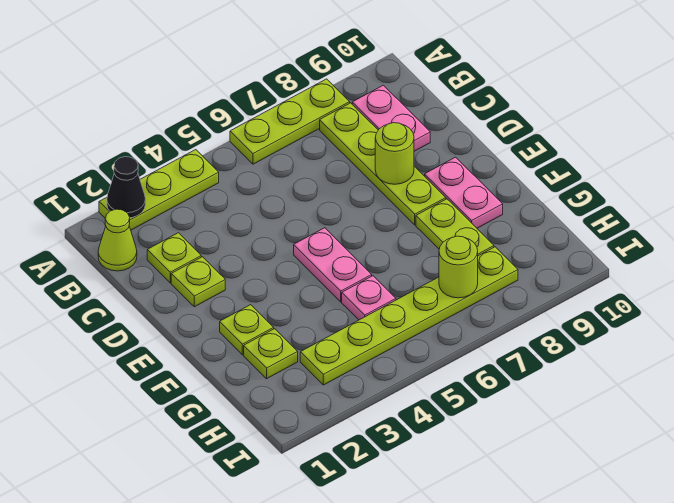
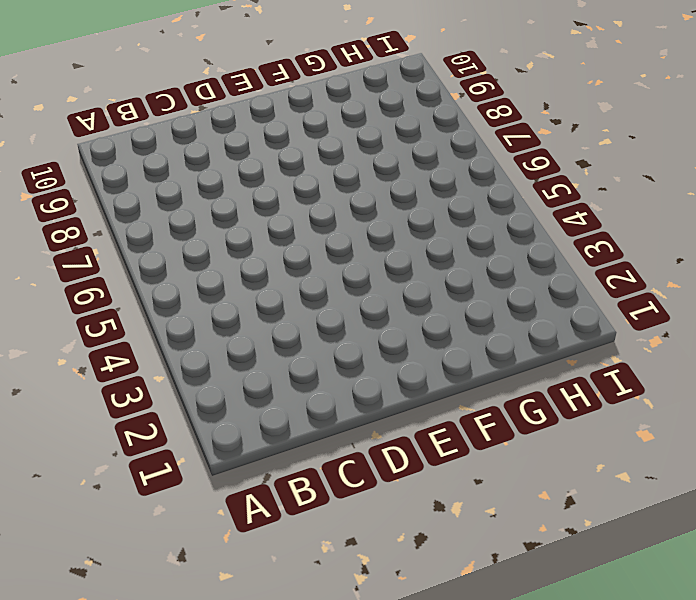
none -> lime 1x3 plate [99,150,219,230]
none -> lime 1x3 plate [230,79,350,164]
none -> lime 1x1 cone [98,209,137,271]

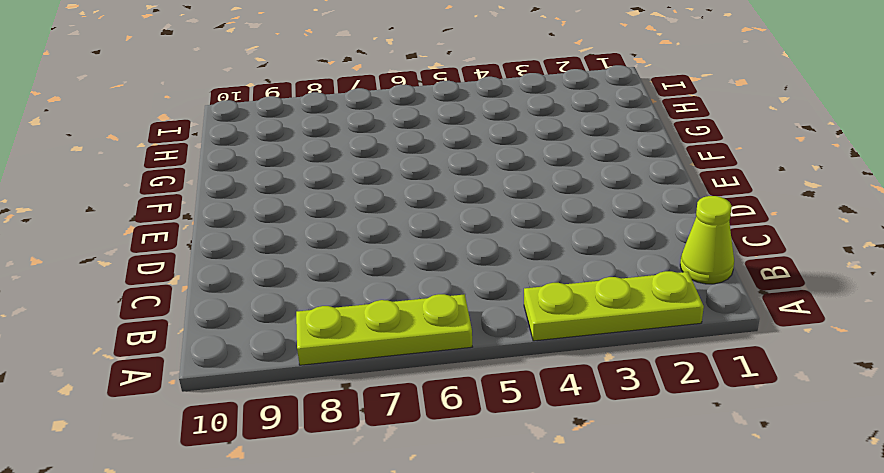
none -> lime 1x4 plate [320,103,446,225]
none -> pink 1x2 plate [352,85,430,151]
none -> lime 1x1 plate [147,233,201,283]

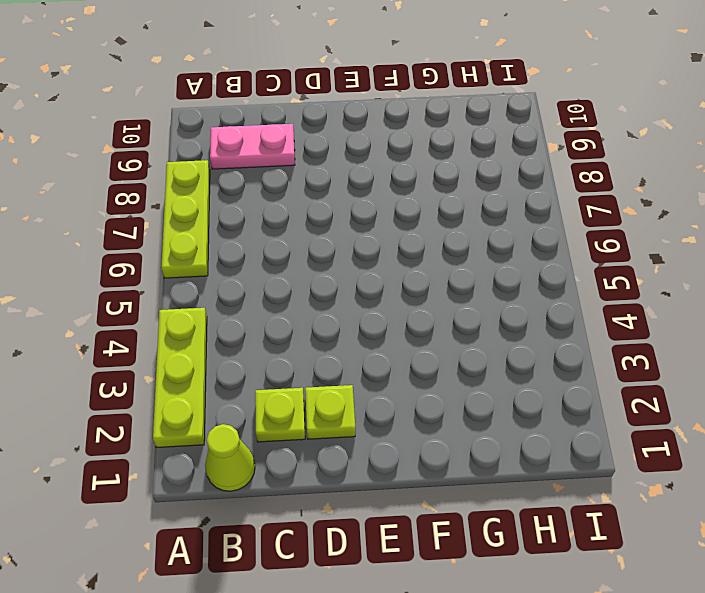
none -> lime 1x4 plate [320,103,446,225]
none -> pink 1x2 plate [294,228,372,302]
none -> pink 1x2 plate [425,157,503,228]

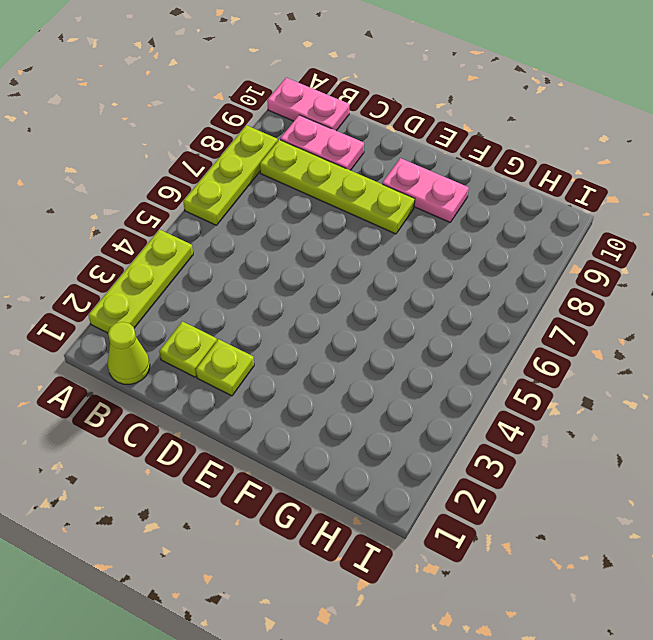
pink 1x2 plate [267,78,350,131] -> pink 1x2 plate moved to [294,228,372,302]
none -> lime 1x1 plate [220,305,274,355]
none -> lime 1x2 plate [416,199,494,256]
none -> lime 1x1 plate [244,329,298,379]

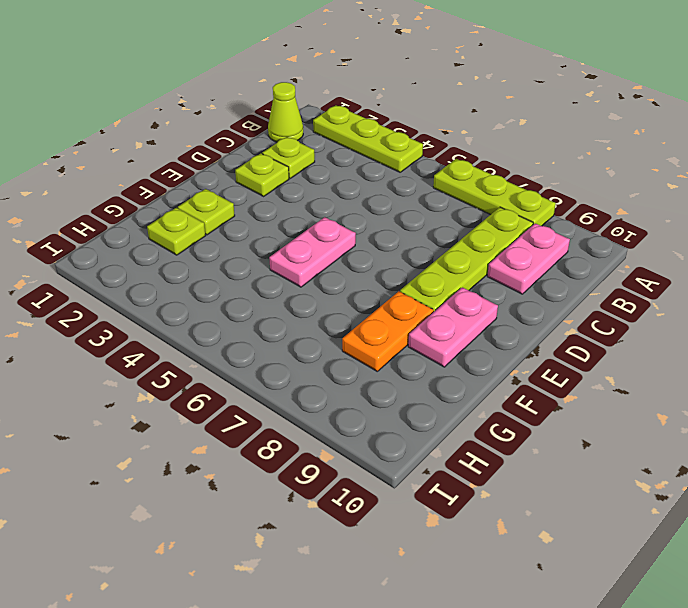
orange 1x2 plate [342,291,434,371] -> lime 1x2 plate [416,199,494,256]
none -> pink 1x1 plate [342,276,396,320]
none -> lime 1x6 plate [300,247,518,385]
none -> black 1x1 cone [107,157,146,218]

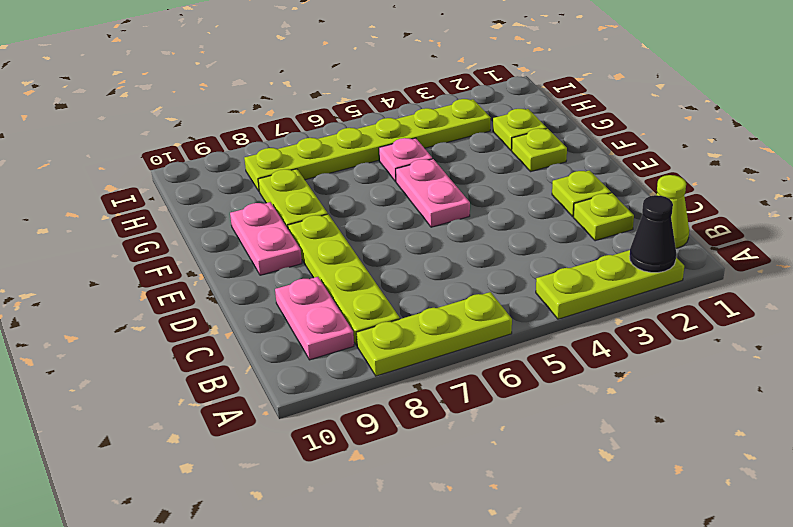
none -> lime 1x1 round brick [375,123,414,184]
none -> lime 1x1 round brick [439,236,478,298]

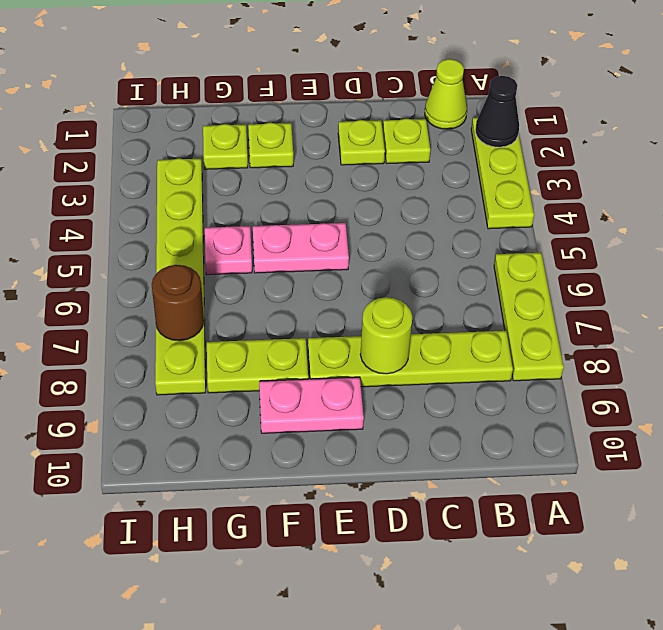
brown 1x1 round brick [152,265,204,341] -> lime 1x1 round brick [439,236,478,298]
none -> pink 1x2 plate [352,85,430,151]

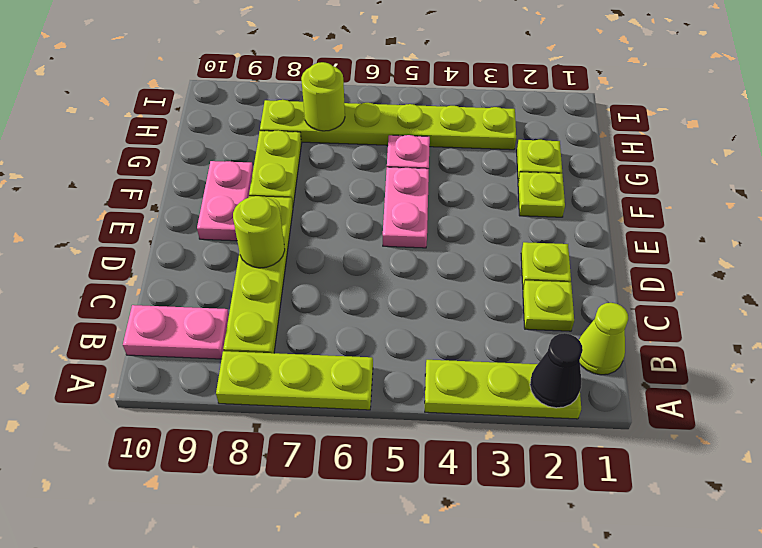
pink 1x2 plate [123,305,229,359] -> pink 1x2 plate turned to [352,85,430,151]

